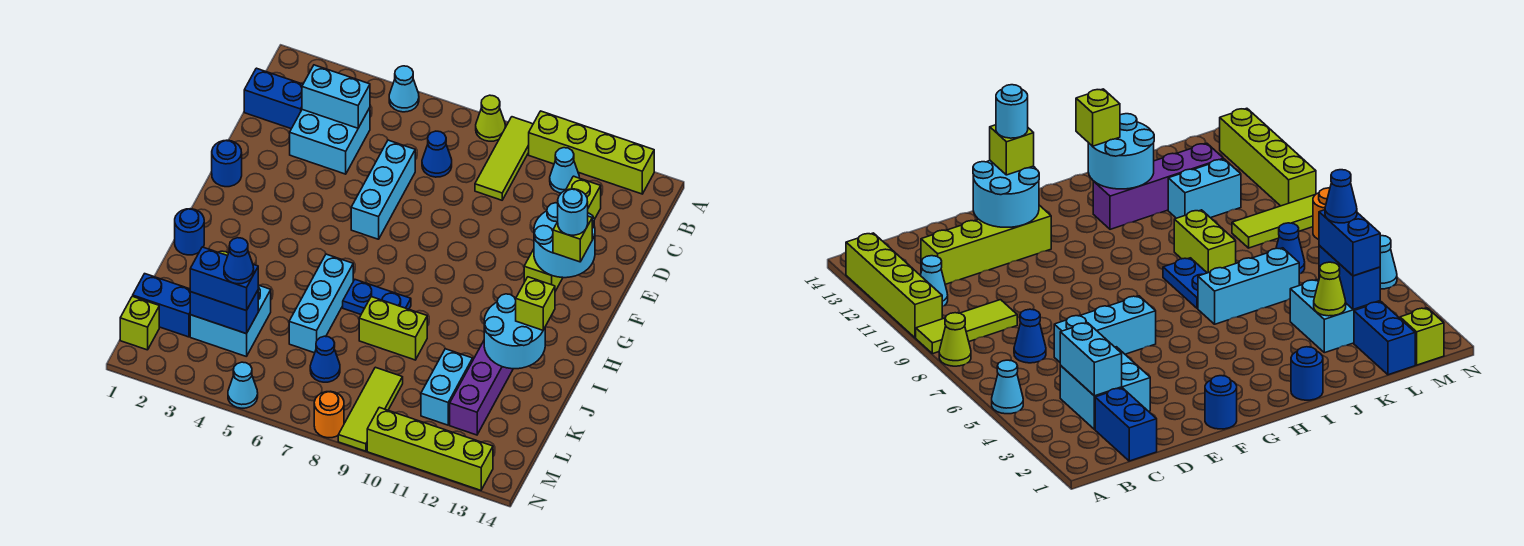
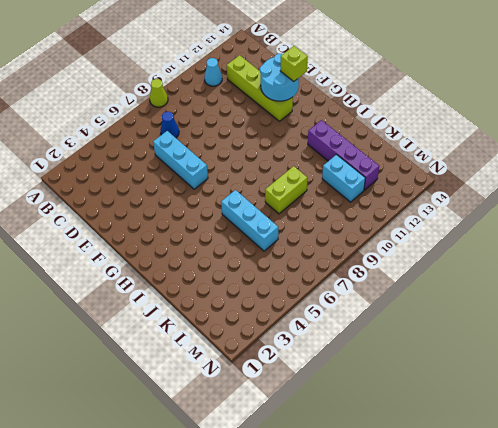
none -> cyan 1x1 cone [389,66,419,112]
none -> lime 1x3 tile [475,117,533,200]
none -> lime 1x4 brick [529,111,654,194]
none -> blue 1x2 brick [244,68,303,129]

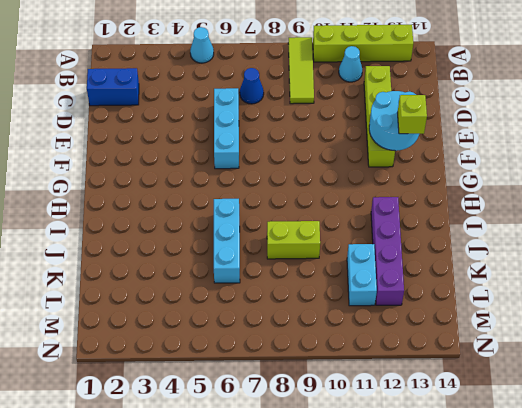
none -> lime 1x1 cone [476,95,505,141]
none -> cyan 2x2 brick [290,108,370,174]
none -> blue 1x1 round brick [212,140,242,187]
none -> blue 1x1 round brick [175,209,204,255]

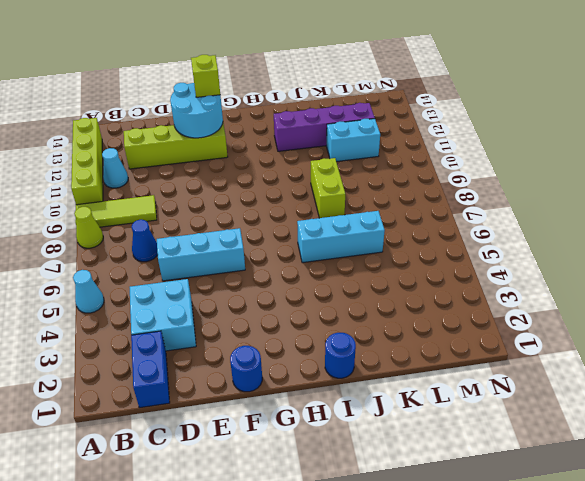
none -> blue 1x2 plate [343,280,411,314]
none -> cyan 2x2 brick [190,285,271,357]
none -> blue 1x2 brick [133,274,190,337]
none -> blue 1x1 cone [310,336,340,382]

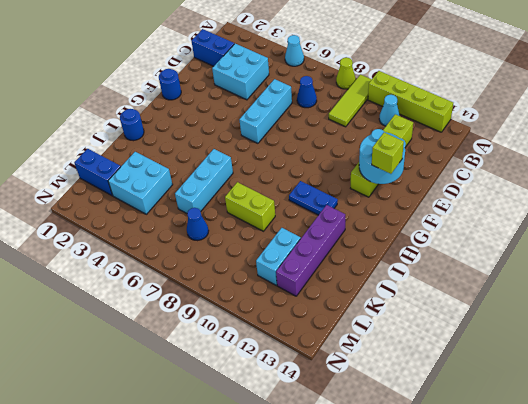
blue 1x2 plate [289,181,338,215] -> blue 1x2 plate moved to [343,280,411,314]
none -> lime 1x3 tile [338,367,403,451]
none -> lime 1x1 brick [120,296,159,350]
none -> cyan 1x1 cone [228,362,258,408]
none -> orange 1x1 round brick [314,391,344,438]

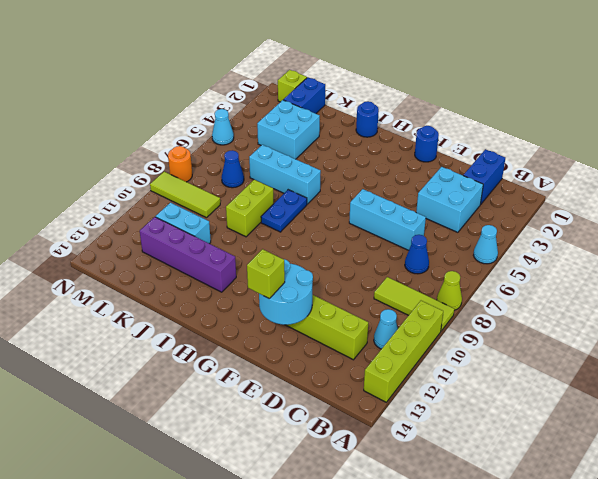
none -> lime 1x4 brick [367,407,493,490]
none -> cyan 1x2 brick [302,65,370,128]
none -> cyan 2x2 round brick [484,294,545,369]
none -> lime 1x1 cone [1314,262,1346,316]

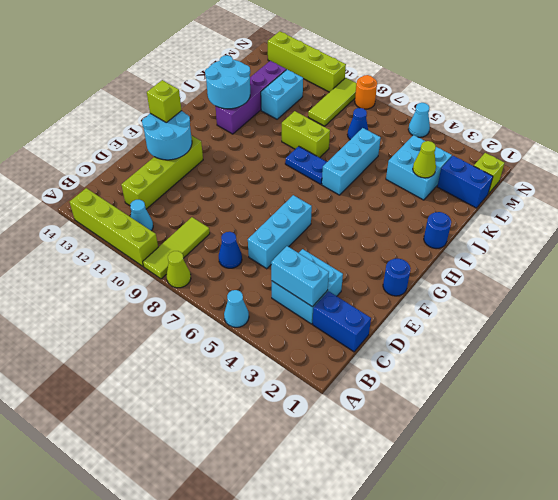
none -> blue 1x2 brick [190,291,258,334]
none -> lime 1x1 brick [516,277,555,330]
none -> blue 1x2 brick [190,247,258,311]
none -> cyan 1x1 round brick [558,189,588,235]

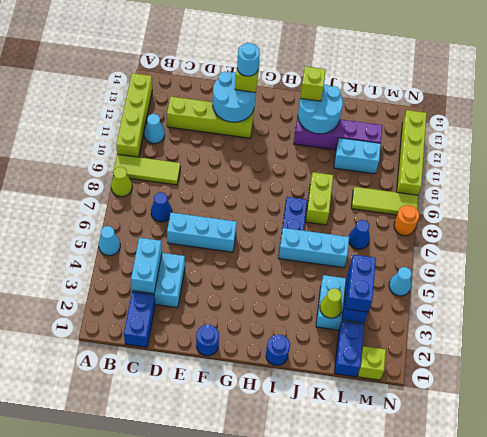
none -> blue 1x1 cone [224,238,254,284]

